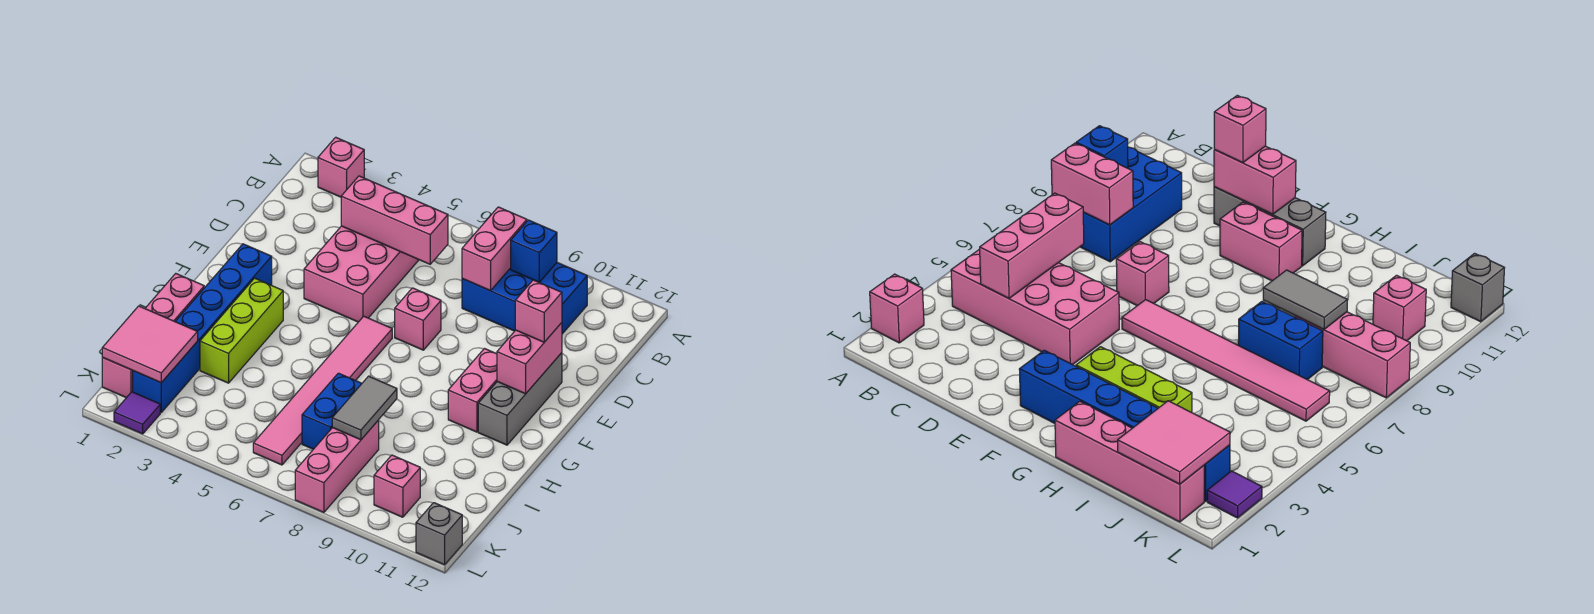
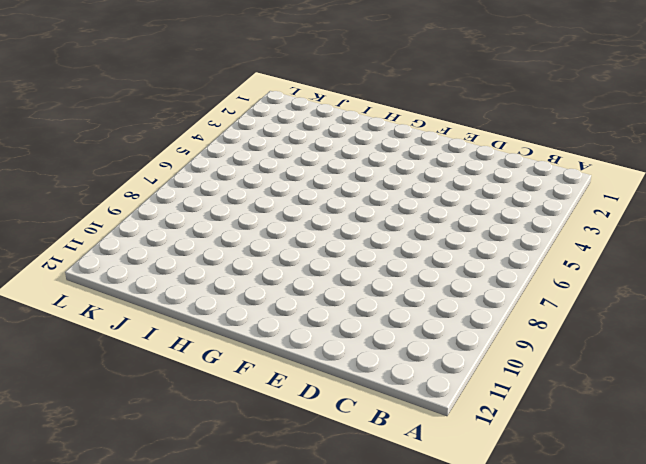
none -> pink 1x1 brick [318,137,364,197]
none -> pink 2x4 brick [304,226,419,322]
none -> blue 2x3 brick [462,263,587,334]

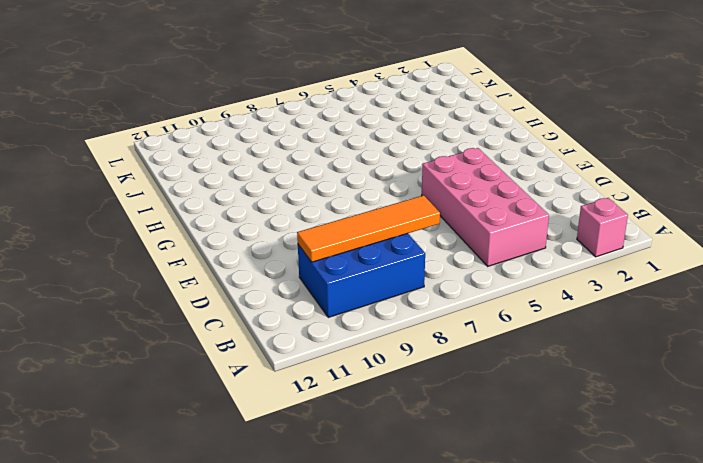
orange 1x4 tile [297,195,440,262] -> pink 1x2 brick [462,207,527,291]
none -> pink 1x1 brick [395,288,441,350]
none -> grey 1x3 brick [478,353,562,445]
none -> blue 1x6 brick [133,244,272,412]

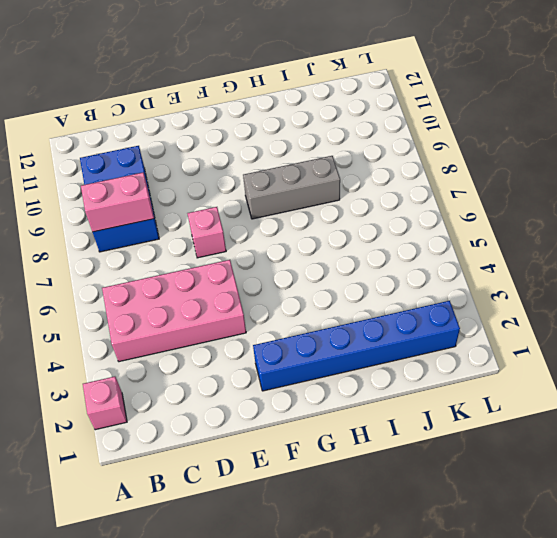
grey 1x3 brick [243,156,340,219] -> grey 1x3 brick moved to [478,353,562,445]
none -> pink 1x6 tile [253,316,392,465]
none -> pink 1x2 brick [448,349,497,432]
none -> lime 1x3 brick [200,278,283,383]

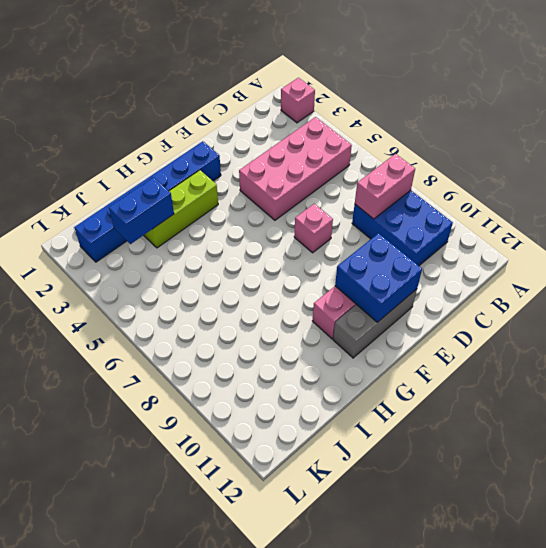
blue 2x2 brick [335,233,422,322] -> pink 1x2 brick [497,323,562,394]
blue 1x2 brick [109,177,174,244] -> blue 1x2 brick moved to [302,373,362,449]
none -> pink 1x6 tile [253,316,392,465]
none -> pink 1x4 brick [102,274,204,398]
none -> pink 1x3 brick [295,420,379,512]

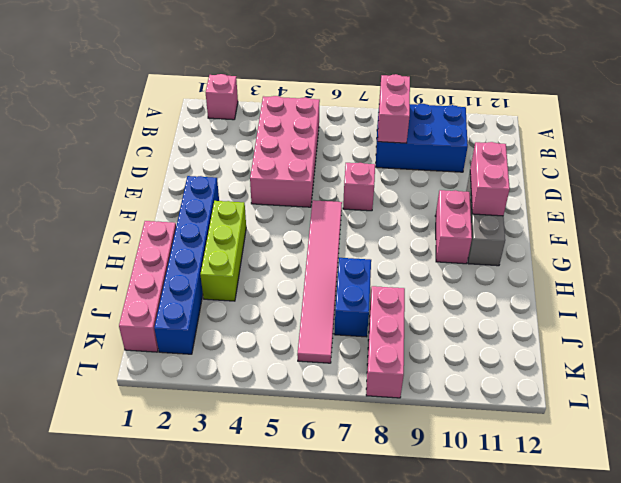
none -> pink 1x1 brick [374,455,420,517]
none -> purple 1x1 tile [114,392,160,434]
none -> grey 1x1 brick [416,503,462,565]

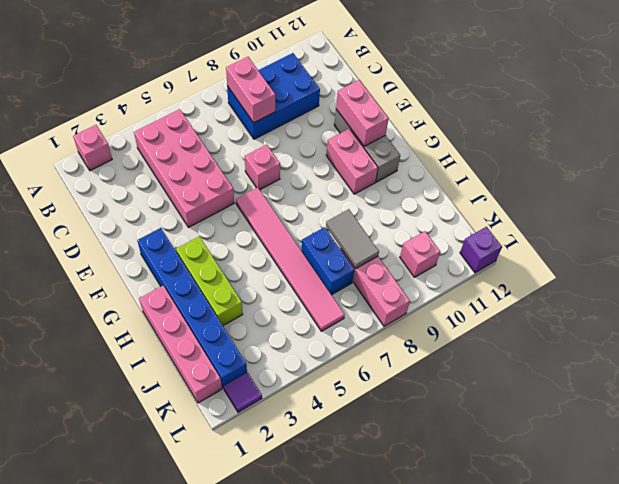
purple 1x1 brick [460,227,502,273] -> grey 1x1 brick [416,503,462,565]
none -> blue 1x1 brick [511,220,557,282]
none -> pink 1x3 brick [341,176,448,264]
none -> pink 2x2 tile [102,306,198,383]

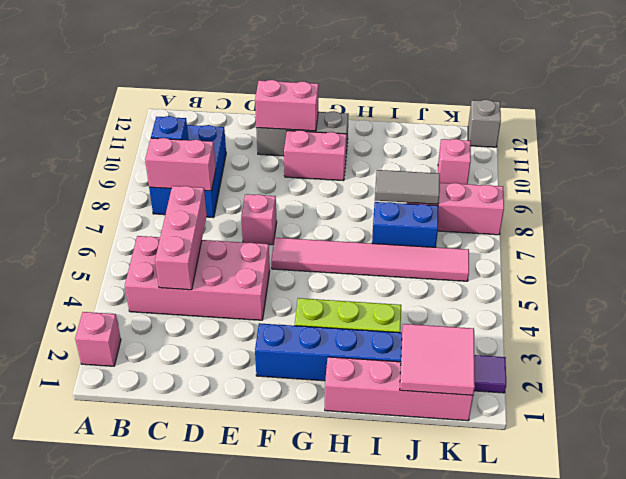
none -> pink 1x1 brick [515,280,562,342]

